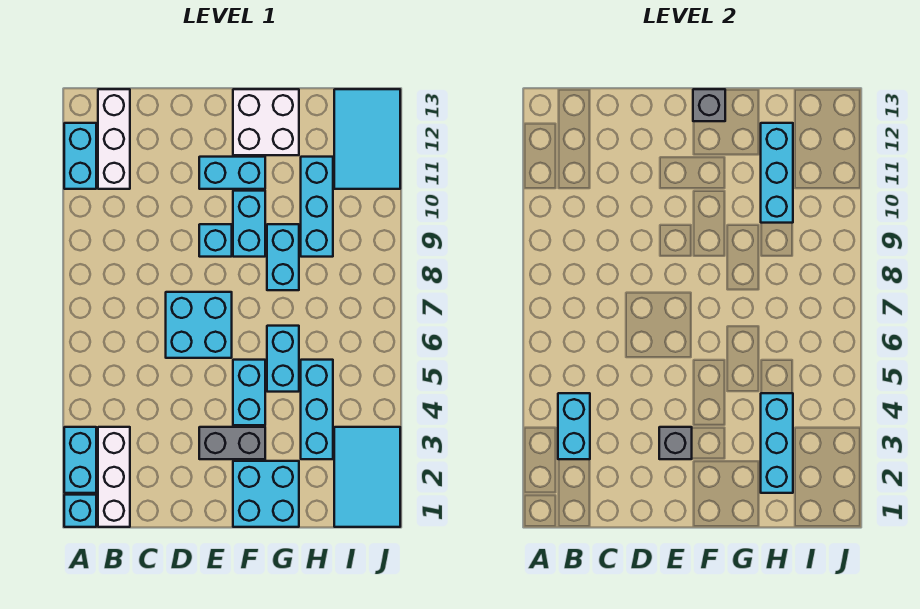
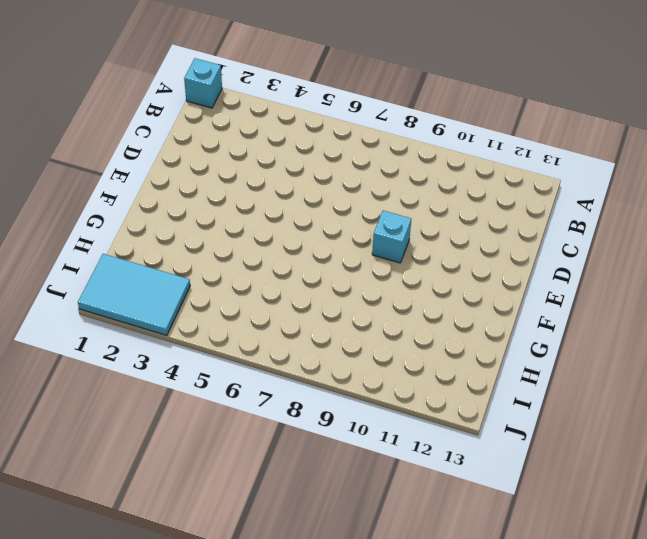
none -> cyan 1x2 brick [64,427,96,493]
none -> cyan 1x2 brick [64,123,96,189]
none -> white 1x3 brick [98,427,130,527]

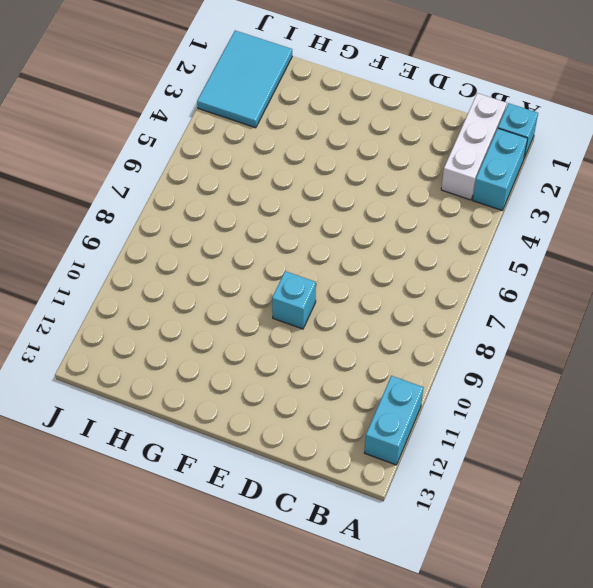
none -> white 1x3 brick [98,89,130,189]
none -> cyan 2x2 brick [166,292,232,358]
none -> grey 1x2 brick [199,427,265,459]

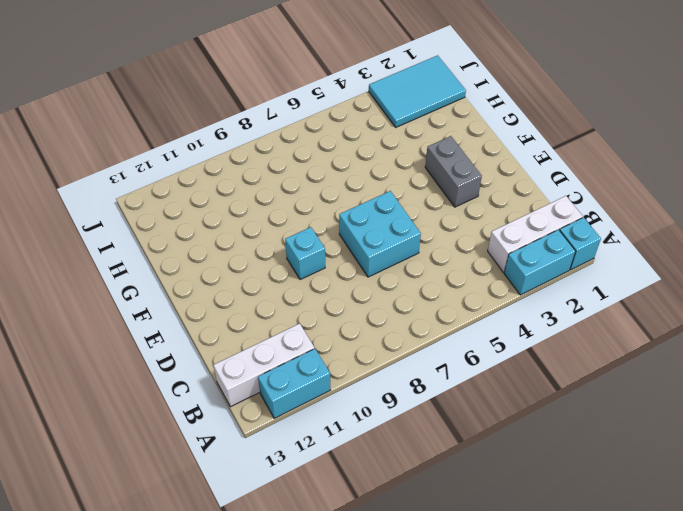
none -> cyan 1x2 brick [199,157,265,189]
none -> cyan 2x2 brick [233,461,299,527]
none -> cyan 1x2 brick [233,360,265,425]

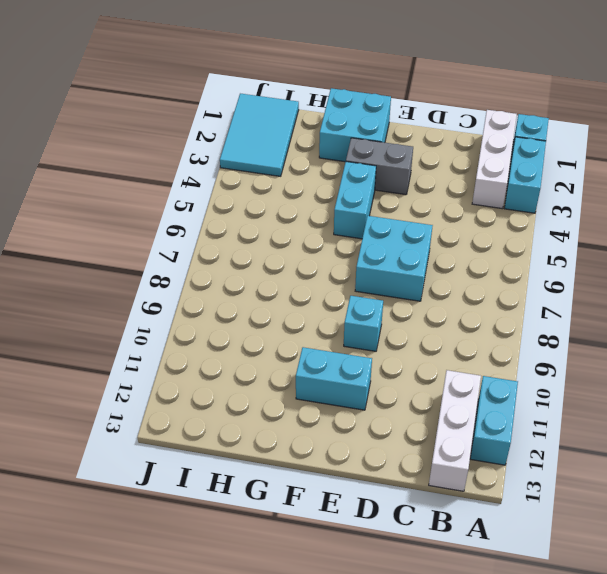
none -> cyan 1x2 brick [233,191,265,257]
none -> white 2x2 brick [233,89,299,155]
none -> cyan 1x2 brick [267,326,299,392]

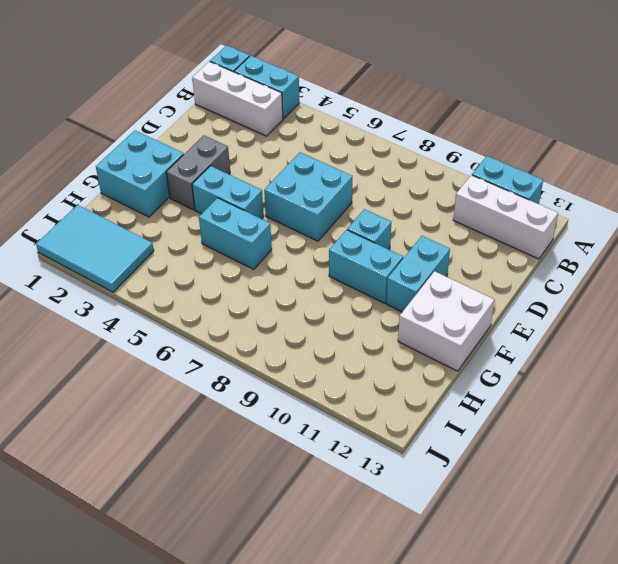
none -> cyan 1x2 brick [267,224,299,290]
none -> cyan 1x3 brick [301,360,333,459]
none -> cyan 1x3 brick [301,157,333,257]

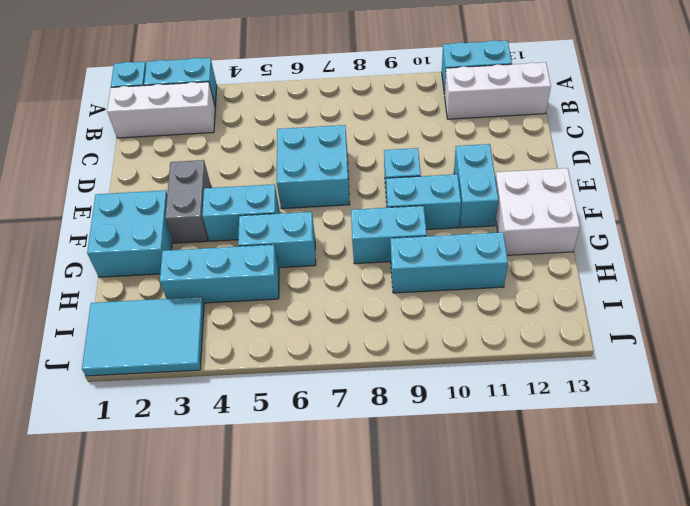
none -> cyan 2x3 tile [334,89,400,189]
none -> cyan 1x2 brick [558,393,590,459]
none -> grey 1x1 brick [659,427,692,459]

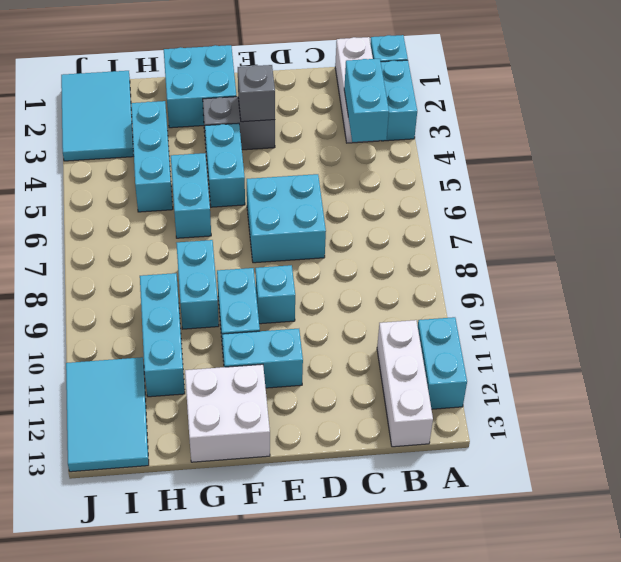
none -> grey 1x1 brick [693,89,725,121]
none -> cyan 1x3 brick [761,393,793,493]
none -> cyan 1x3 brick [761,123,793,223]

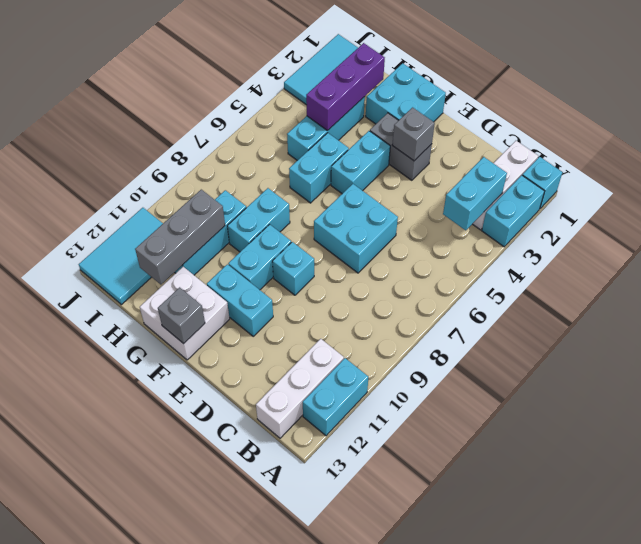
purple 1x3 brick [306,43,385,131] -> cyan 1x3 brick [761,393,793,493]
grey 1x3 brick [135,190,225,285] -> cyan 1x3 brick [761,123,793,223]

